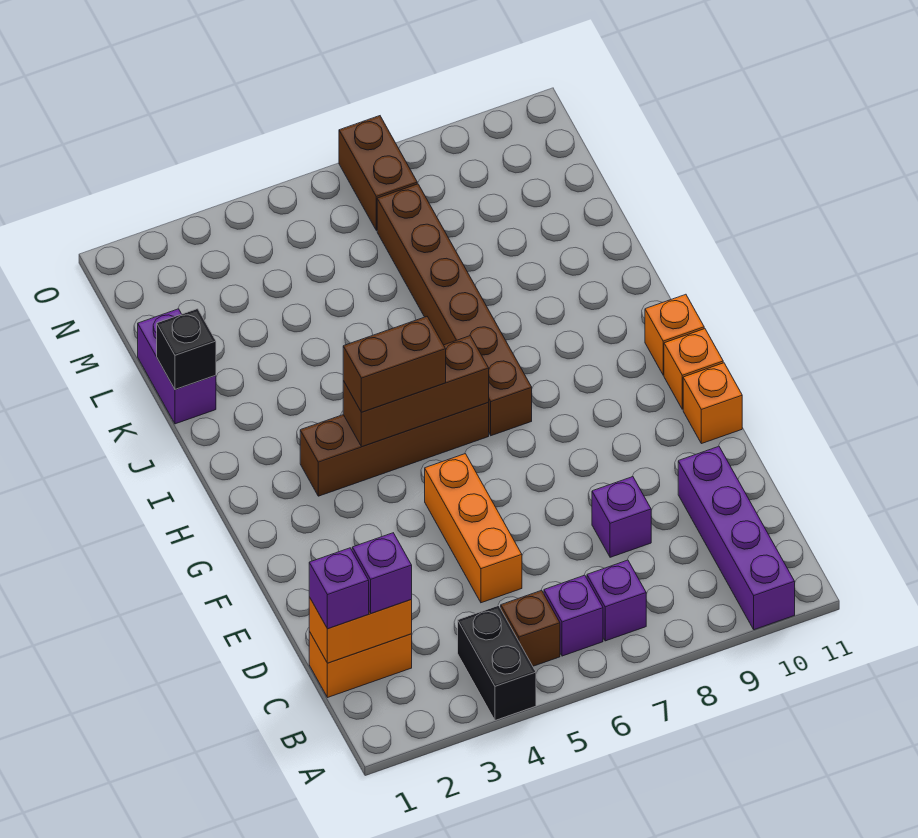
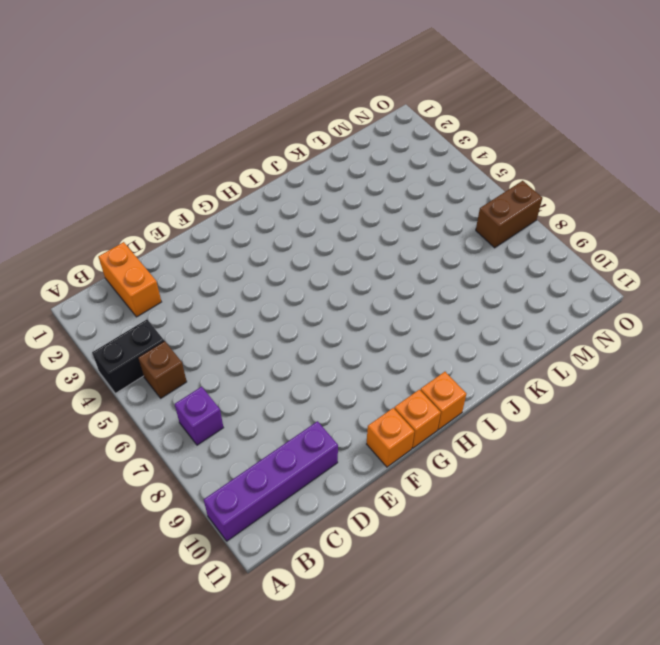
none -> purple 1x1 brick [544,575,603,656]
none -> orange 1x3 brick [425,454,522,603]
none -> purple 1x1 brick [592,477,651,557]

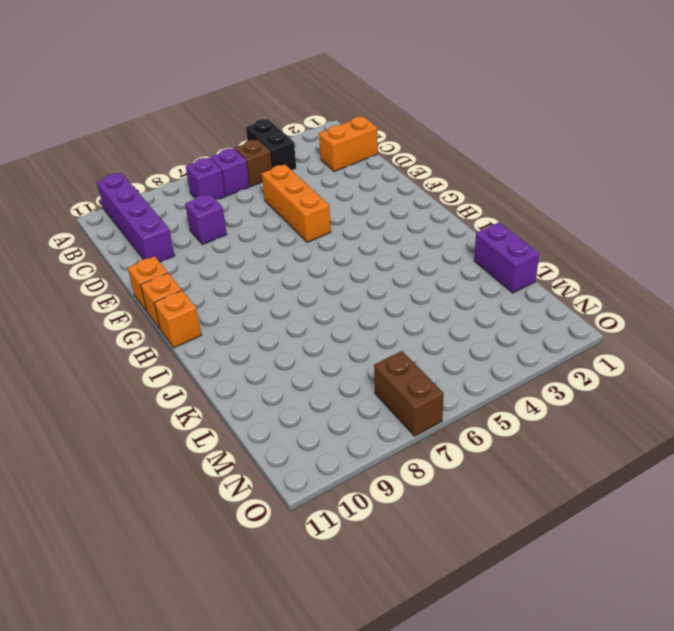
none -> brown 1x4 brick [300,403,489,496]
none -> brown 1x6 brick [377,184,532,436]
none -> orange 1x2 brick [309,597,412,663]

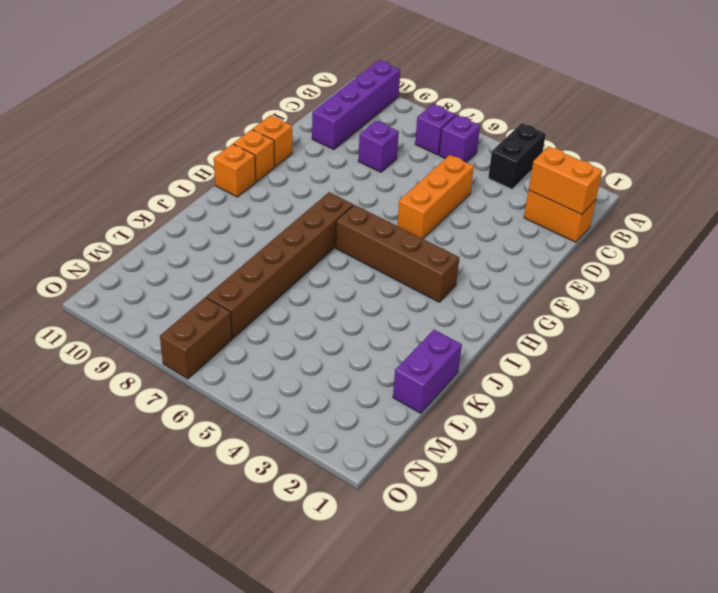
none -> brown 1x1 brick [501,590,560,666]
none -> brown 1x3 brick [343,336,489,447]
none -> black 1x1 brick [157,309,216,390]

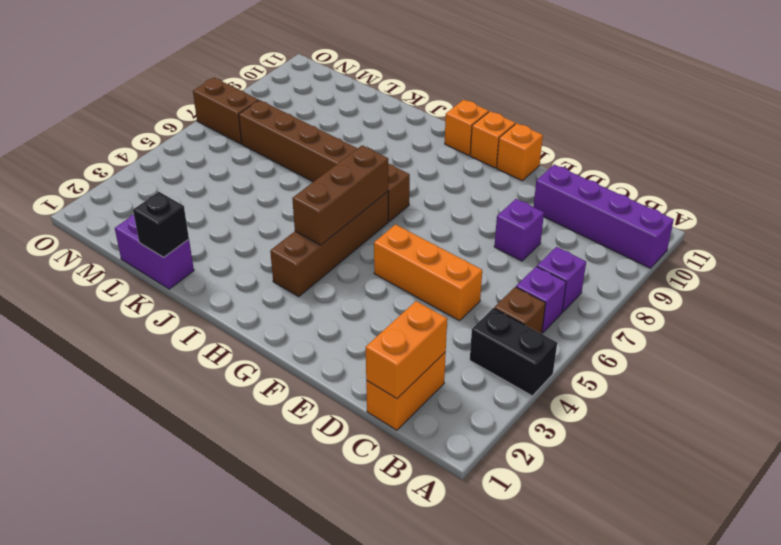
none -> purple 1x1 brick [309,548,369,629]
none -> purple 1x1 brick [352,533,412,613]
none -> brown 1x2 brick [343,317,446,412]

